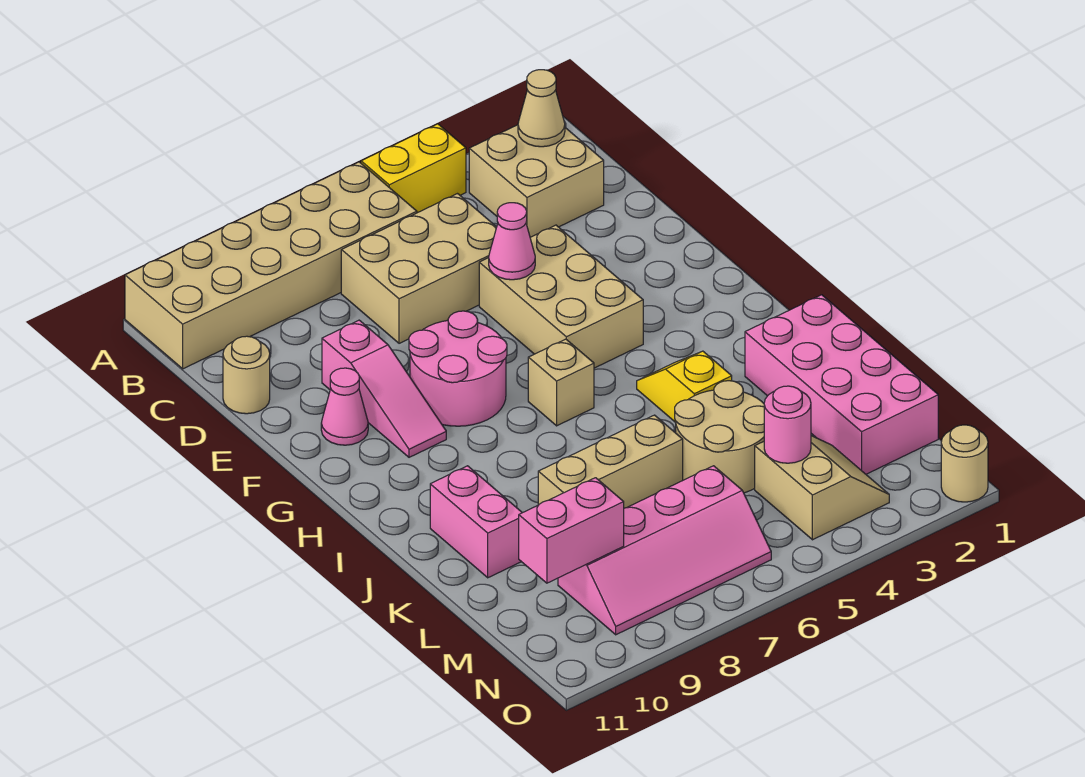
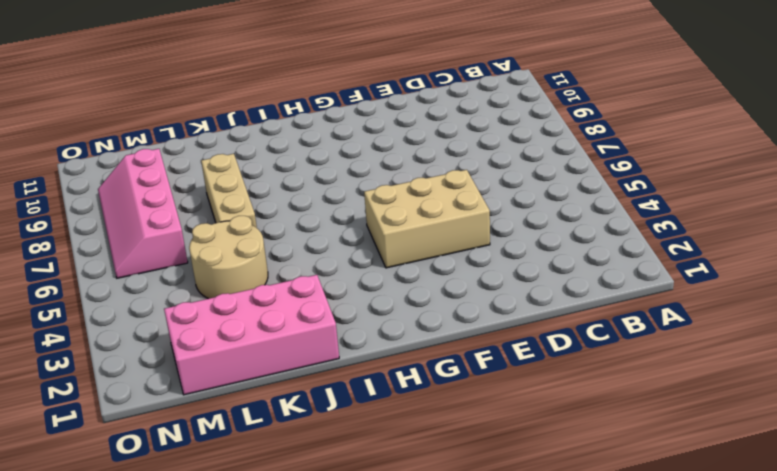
none -> yellow 1x2 brick [361,124,466,213]
none -> tan 2x6 brick [125,162,417,369]
none -> tan 2x2 brick [469,125,604,237]

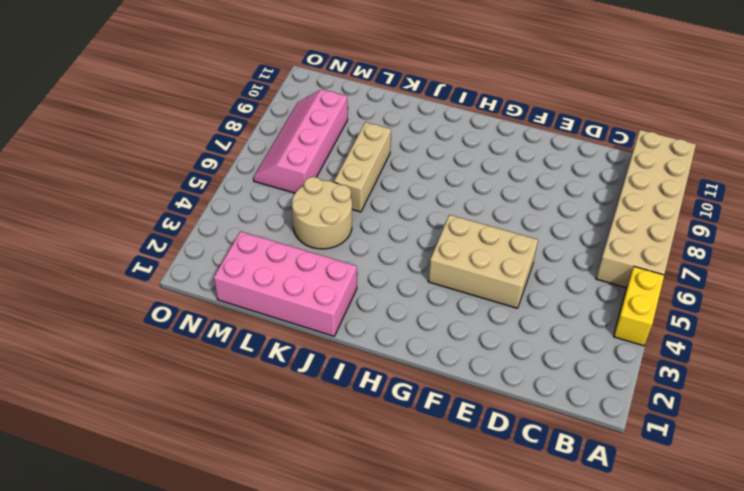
none -> tan 2x2 brick [469,125,604,237]
none -> tan 2x3 brick [341,194,497,343]
none -> tan 1x1 round brick [223,336,270,414]

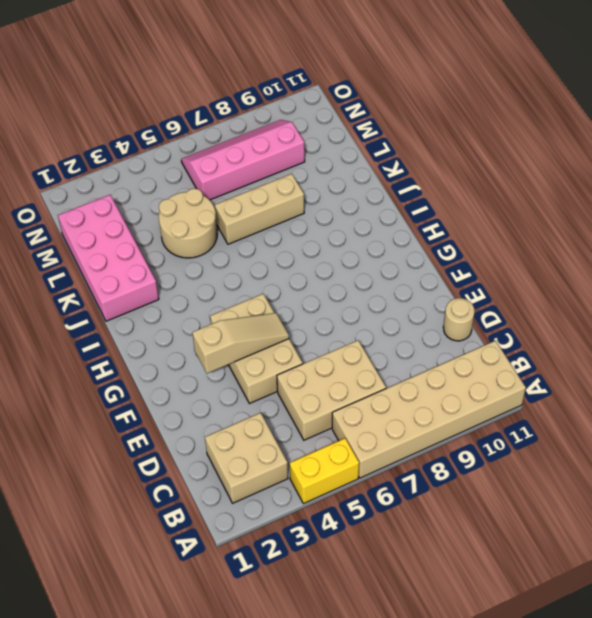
tan 1x3 slope [192,313,289,373] -> none
none -> pink 1x3 slope [322,320,446,457]
none -> pink 2x2 round brick [409,311,507,426]
none -> pink 1x1 cone [321,368,368,445]

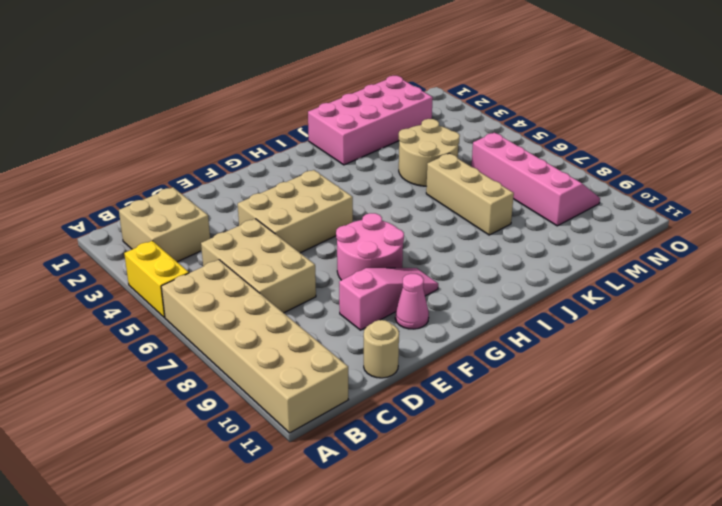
none -> tan 1x1 brick [528,339,594,426]
none -> yellow 1x2 slope [637,351,732,422]
none -> pink 1x2 brick [430,466,522,578]

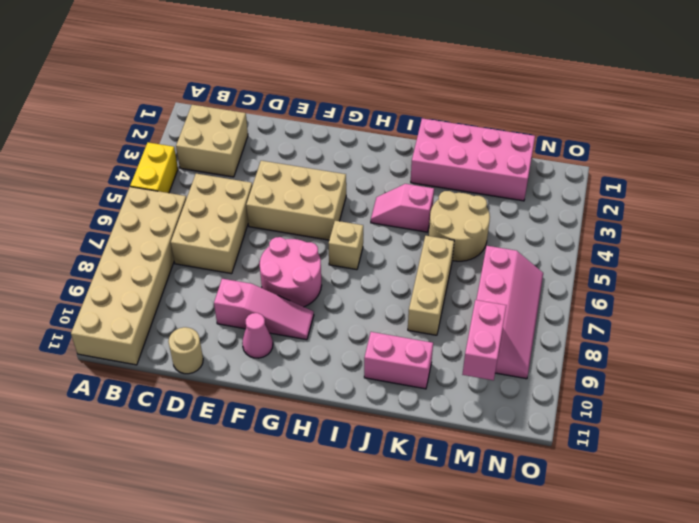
pink 1x2 slope [371,184,434,232] -> yellow 1x2 slope [637,351,732,422]
none -> tan 2x2 slope [755,436,889,540]
none -> tan 1x1 round brick [941,425,988,502]
none -> tan 1x1 cone [518,70,565,147]

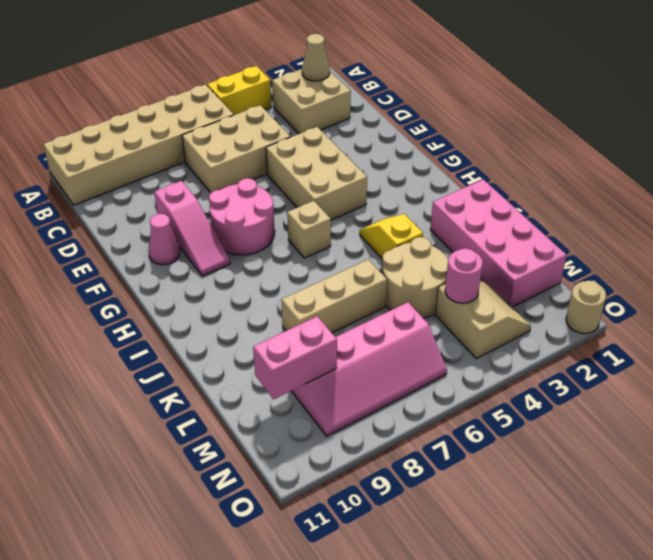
none -> tan 1x1 round brick [223,336,270,414]
none -> pink 1x2 brick [430,466,522,578]
none -> pink 1x1 cone [489,203,535,280]

